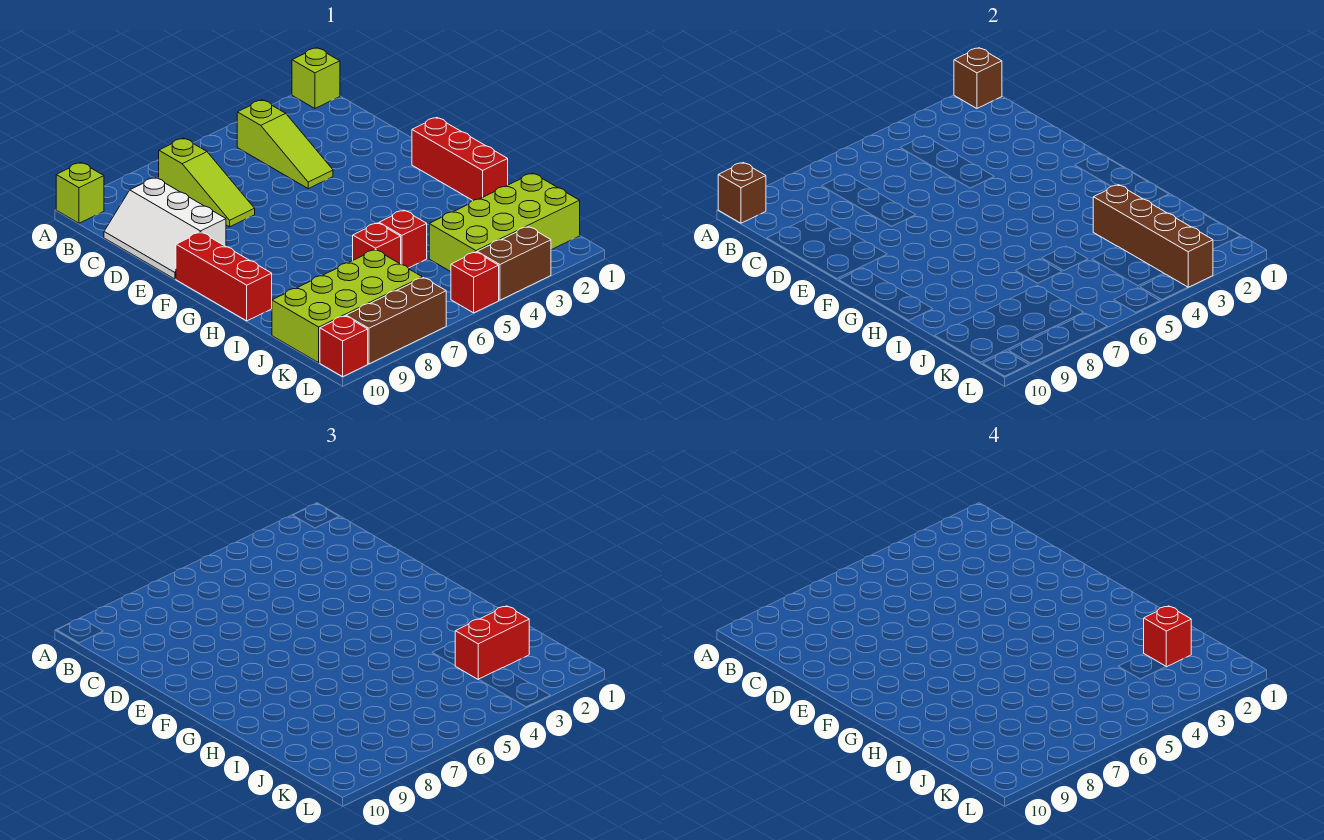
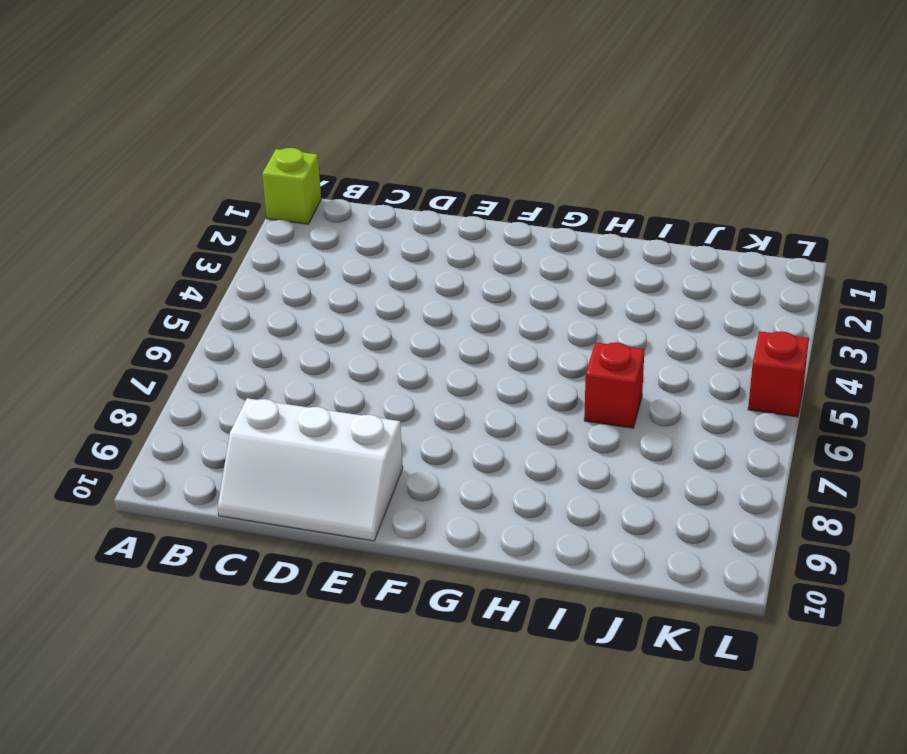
none -> lime 1x1 brick [56,163,104,223]
none -> lime 1x3 slope [237,100,333,189]
none -> lime 1x3 slope [159,138,255,227]

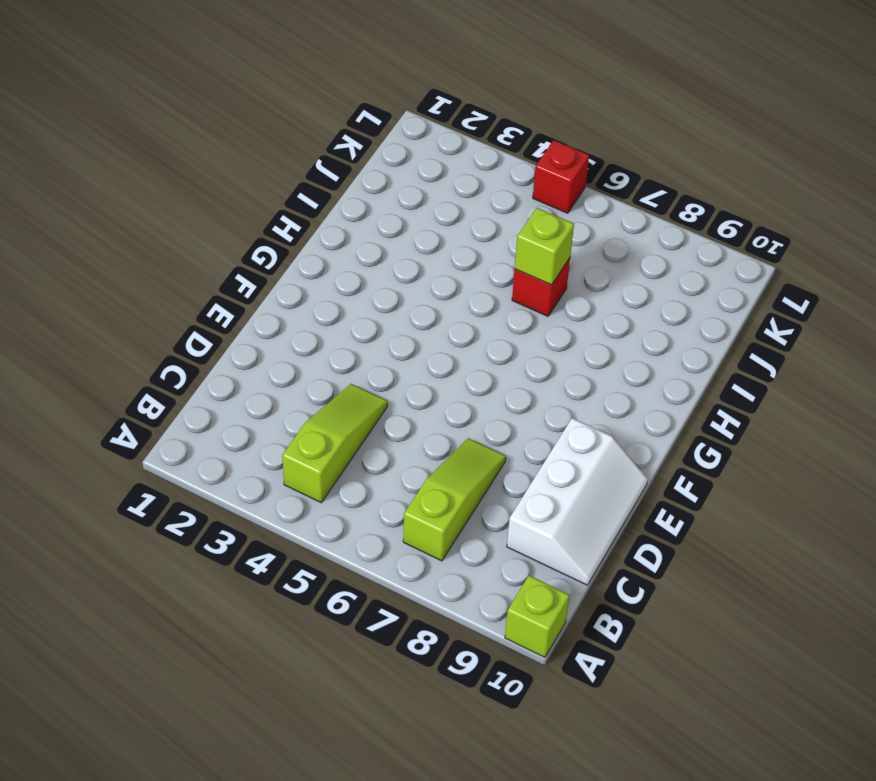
lime 1x1 brick [515,208,574,285] -> lime 1x1 brick moved to [292,48,340,108]
none -> red 1x3 brick [412,118,508,201]
none -> red 1x3 brick [176,232,272,321]
none -> red 1x1 brick [379,210,427,268]

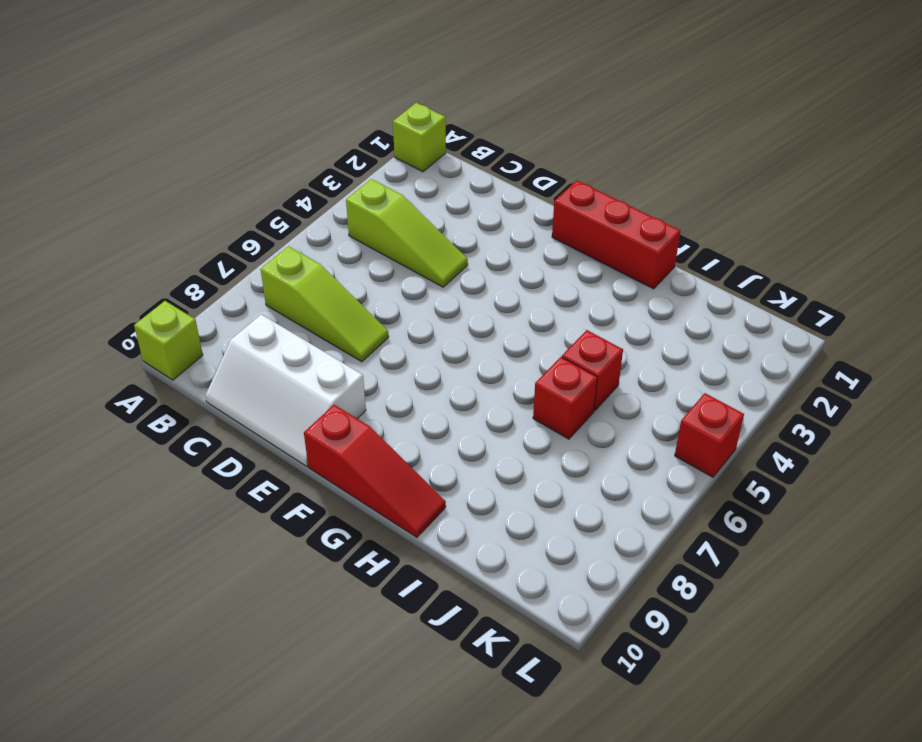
red 1x3 slope [304,405,446,537] -> red 1x3 brick [176,232,272,321]
none -> lime 2x4 brick [429,173,580,272]
none -> lime 2x4 brick [272,250,422,363]
none -> brown 1x2 brick [477,227,551,300]

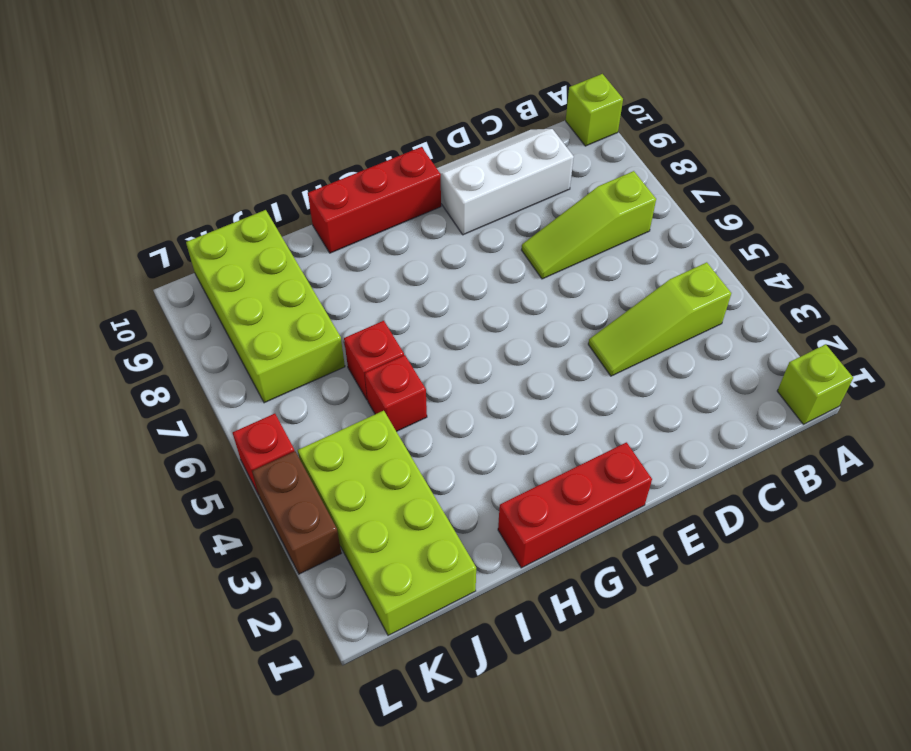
none -> brown 1x3 brick [346,278,446,364]
none -> red 1x1 brick [320,316,368,377]
none -> brown 1x1 brick [954,48,1002,108]

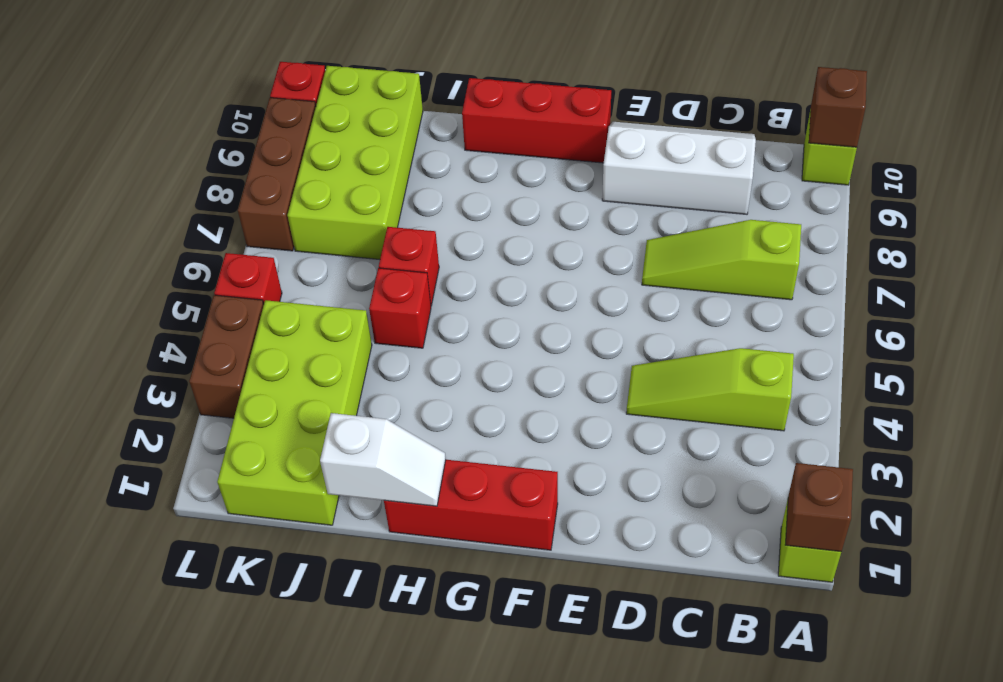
white 1x2 slope [320,413,446,506] -> none
none -> brown 1x4 brick [1093,185,1213,287]
none -> red 1x2 brick [455,606,529,679]
none -> red 1x1 brick [1144,606,1191,667]

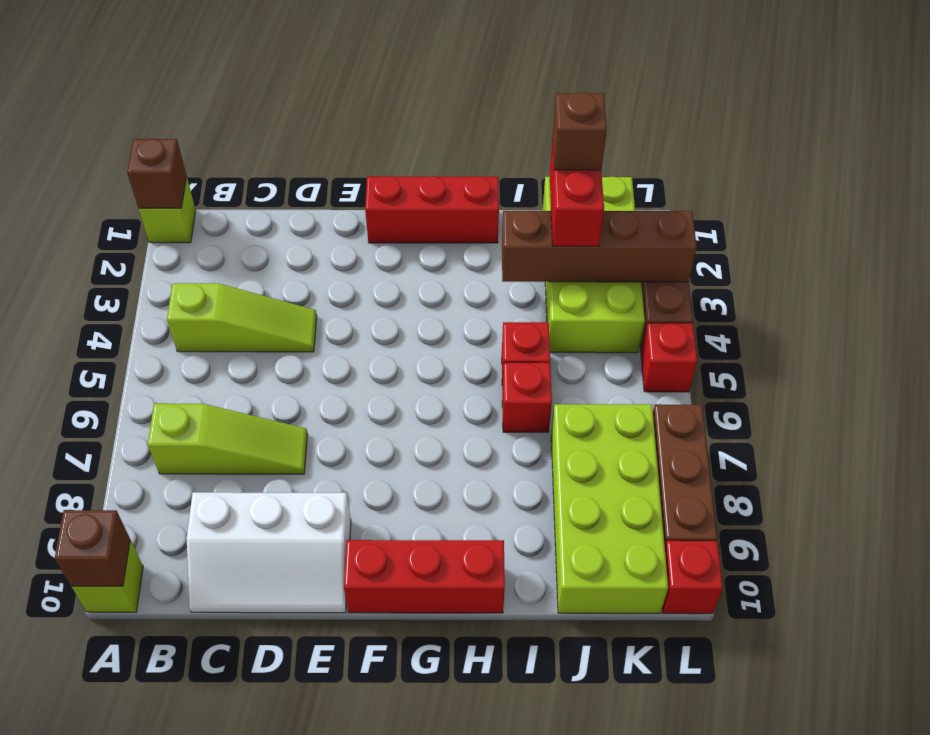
brown 1x1 brick [553,92,607,170] -> red 1x1 brick [1144,606,1191,667]

